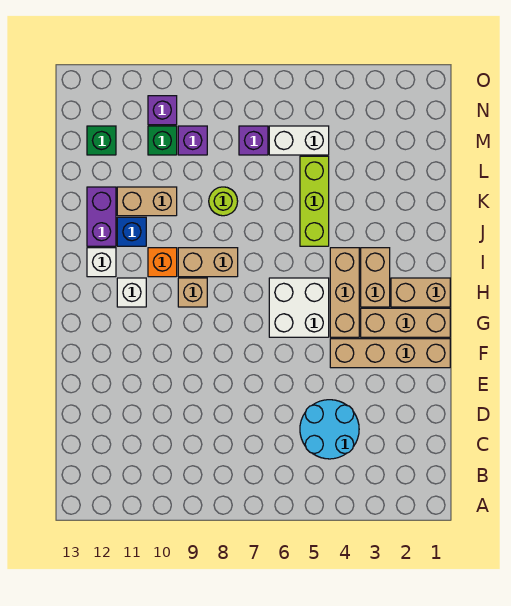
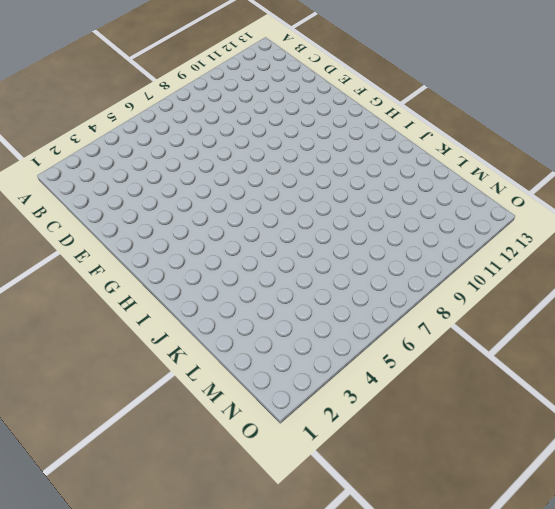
none -> cyan 2x2 round brick [300,400,359,459]
none -> tan 1x4 brick [330,339,450,368]
none -> tan 1x3 brick [361,308,450,337]

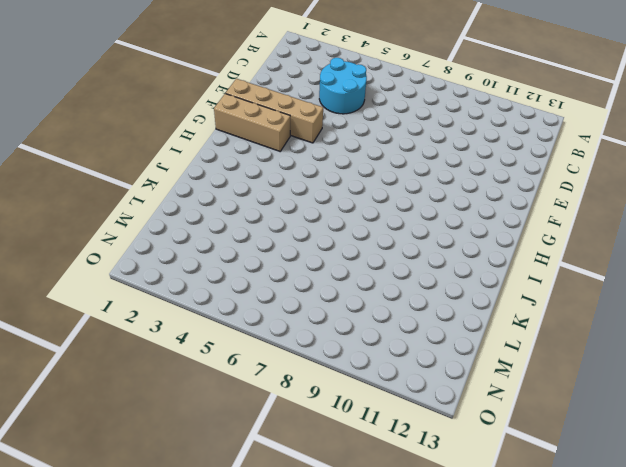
none -> tan 1x3 brick [330,248,359,337]
none -> white 2x2 brick [269,278,329,337]
none -> tan 1x2 brick [391,278,450,307]

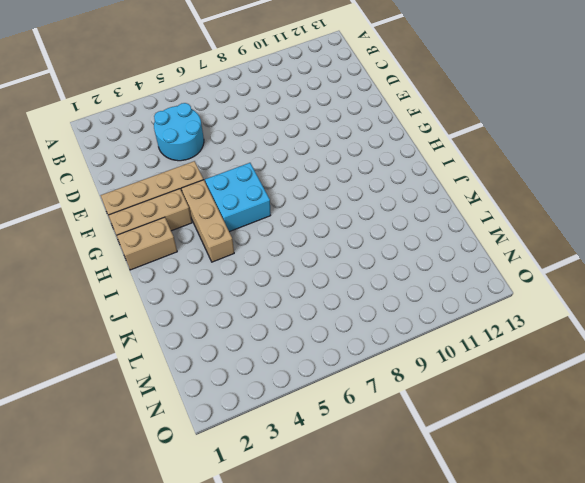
cyan 2x2 brick [205,163,271,232] -> white 2x2 brick [269,278,329,337]
none -> tan 1x2 brick [361,248,390,307]
none -> tan 1x1 brick [178,278,207,307]
none -> white 1x1 brick [117,278,146,307]

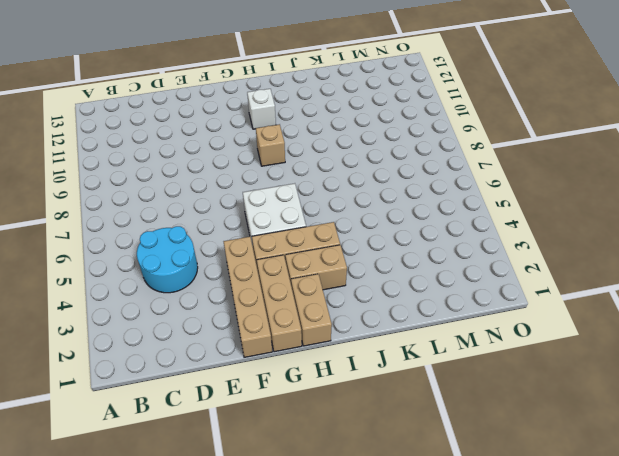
none -> tan 1x2 brick [178,248,238,277]
none -> orange 1x1 brick [148,248,177,277]
none -> white 1x1 brick [87,248,116,277]

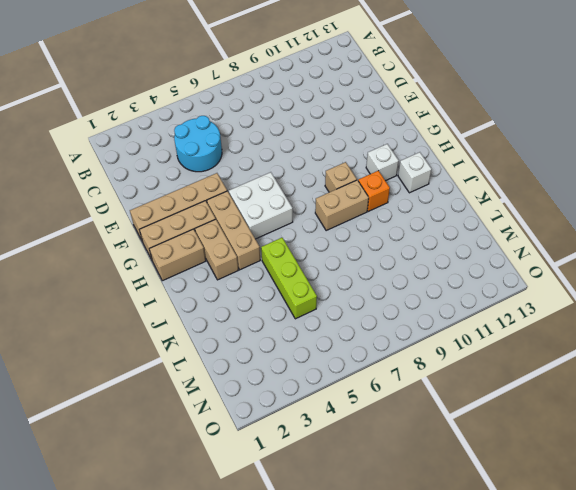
none -> blue 1x1 brick [117,217,146,246]
none -> purple 1x2 brick [87,187,116,246]
none -> lime 1x1 round brick [209,187,238,216]

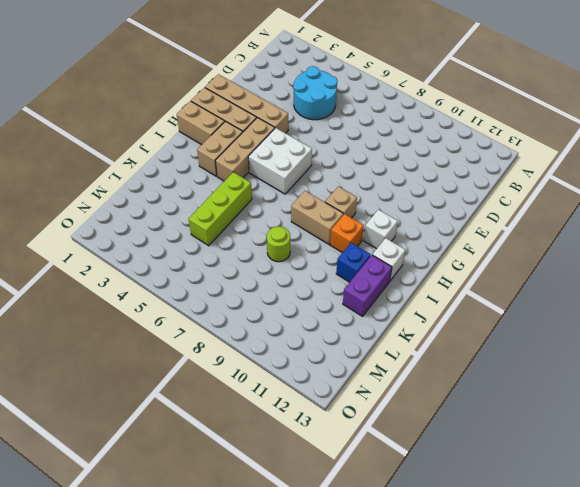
none -> tan 1x2 brick [117,187,177,216]
none -> white 1x2 brick [269,126,329,155]
none -> purple 1x1 brick [239,126,268,155]

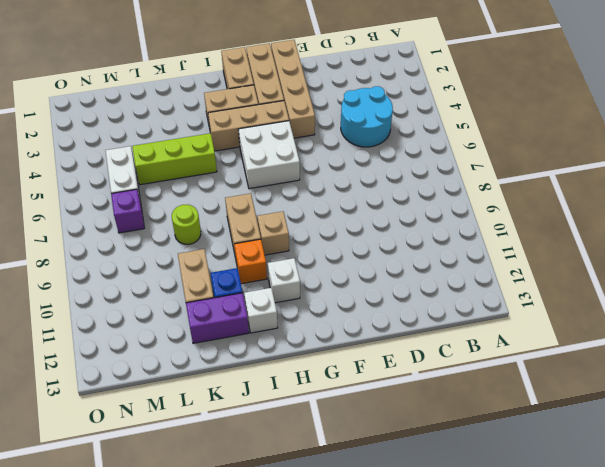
none -> purple 1x1 brick [178,126,207,155]
none -> green 1x1 brick [148,126,177,155]
none -> green 1x1 brick [87,126,116,155]

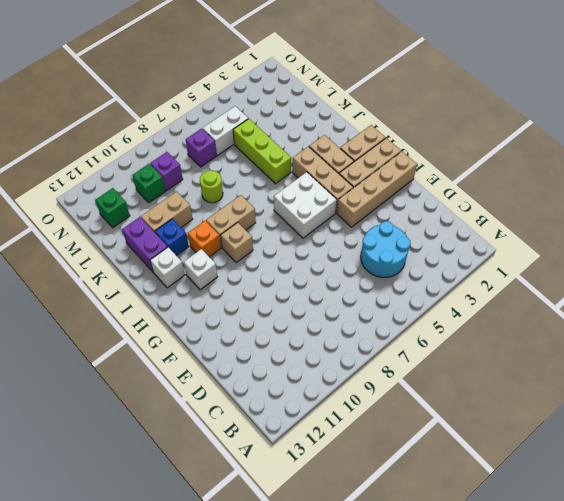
none -> purple 1x1 brick [148,96,177,125]

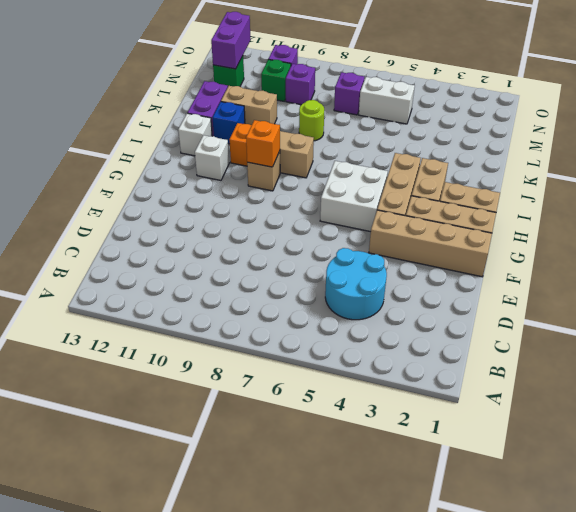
orange 1x1 brick [246,120,280,167] -> none
purple 1x2 brick [211,12,251,69] -> none
none -> lime 1x3 brick [300,156,329,246]

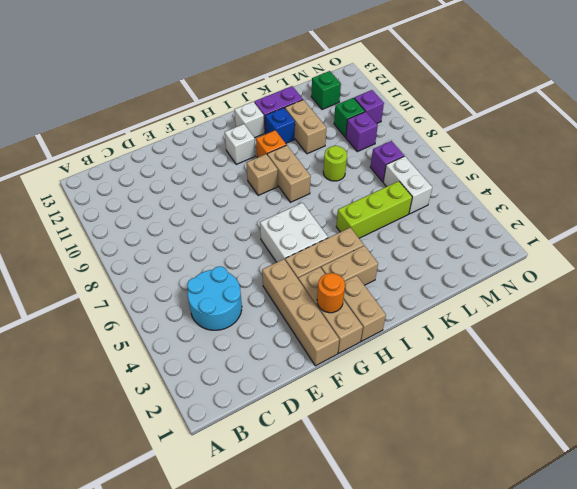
orange 1x1 round brick [317,273,345,313] -> none

